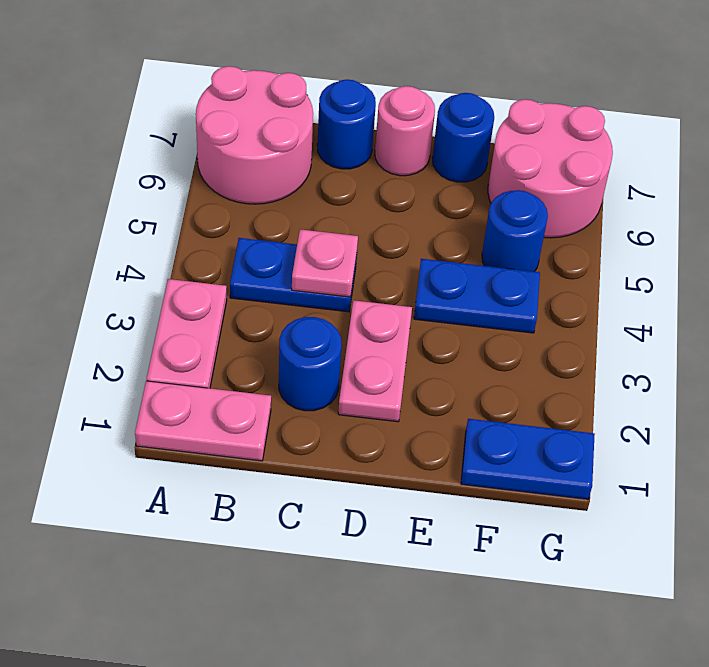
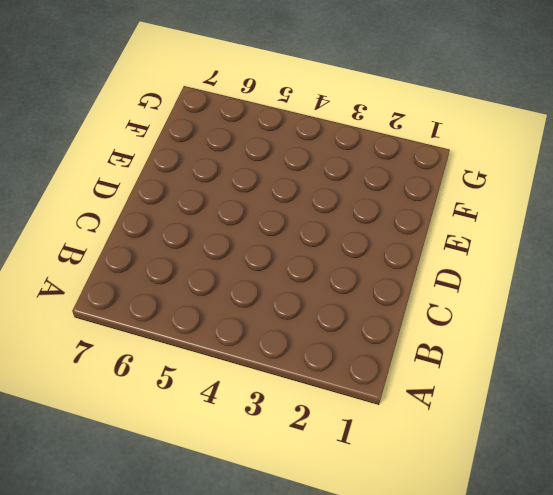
none -> pink 1x2 plate [135,381,271,461]
none -> pink 1x2 plate [147,279,227,388]
none -> pink 2x2 round brick [196,66,313,204]

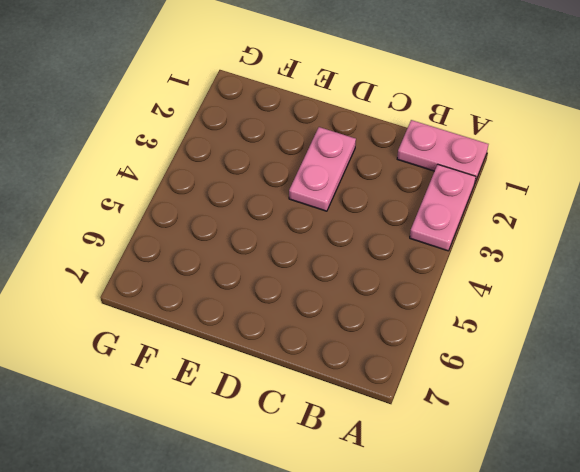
none -> pink 2x2 round brick [196,66,313,204]
none -> blue 1x2 plate [230,238,357,312]
none -> blue 1x1 round brick [279,317,342,411]

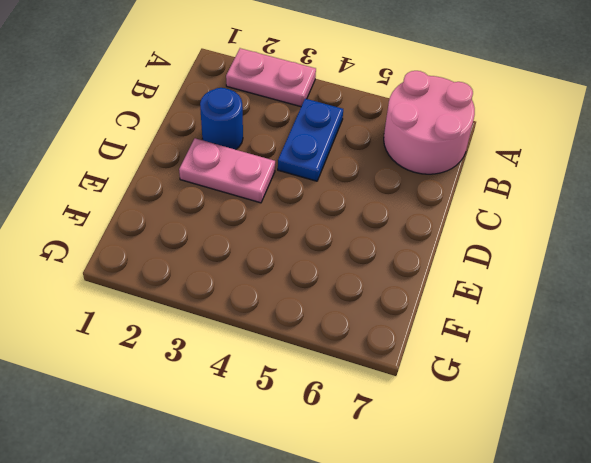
none -> pink 1x2 plate [135,381,271,461]
none -> blue 1x1 round brick [317,79,376,169]
none -> pink 1x1 round brick [375,86,435,176]

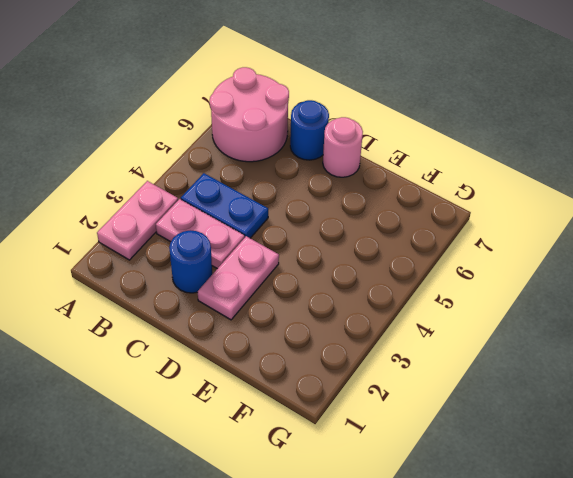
pink 1x2 plate [156,199,245,269] -> pink 1x2 plate moved to [135,381,271,461]
none -> blue 1x2 plate [414,259,540,333]
none -> blue 1x1 round brick [432,93,494,182]
none -> blue 1x2 plate [461,419,595,499]

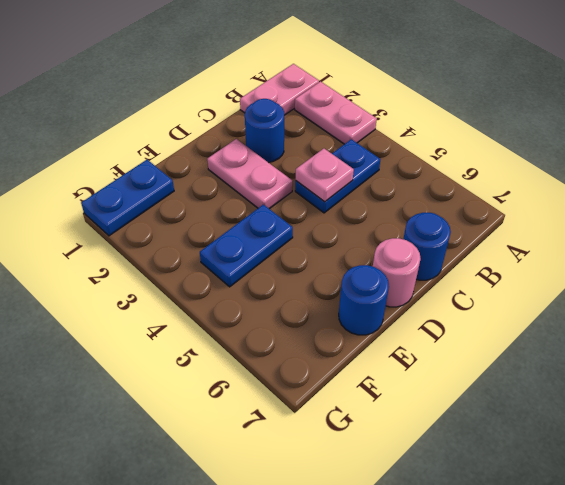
none -> pink 2x2 round brick [196,66,313,204]
none -> blue 1x1 round brick [482,190,548,272]
none -> pink 2x2 round brick [488,99,613,238]

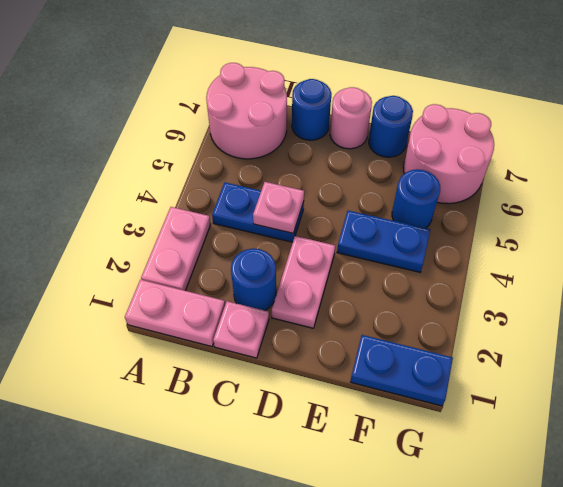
pink 1x1 plate [213,301,269,358] -> none

